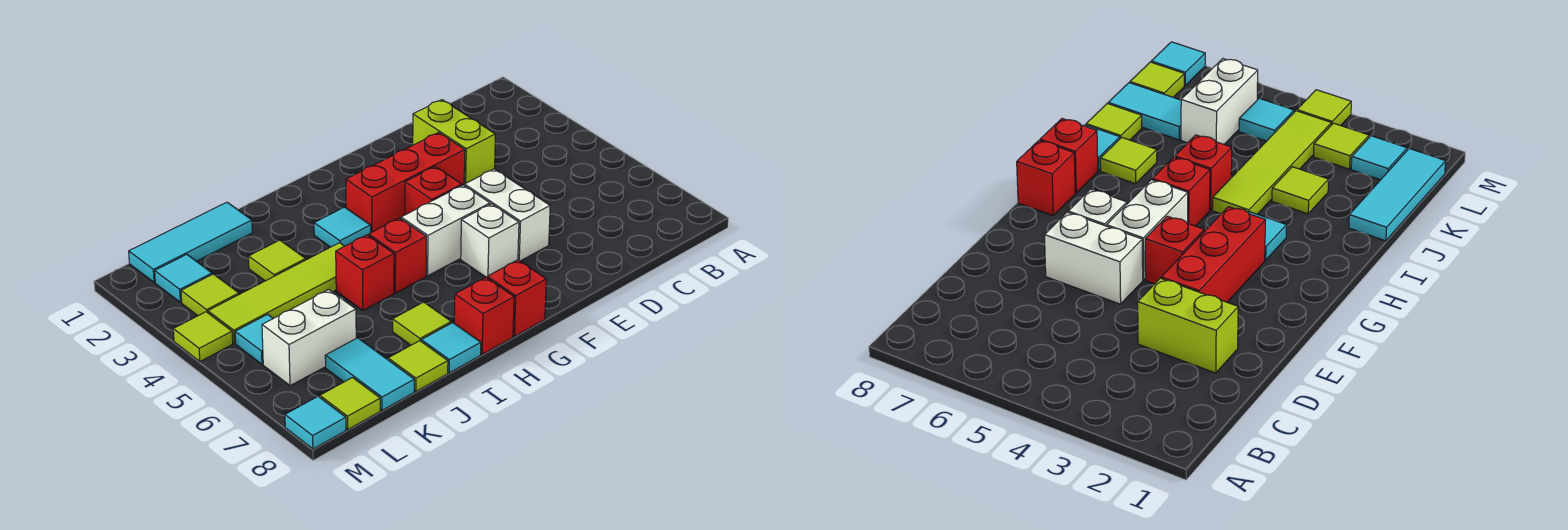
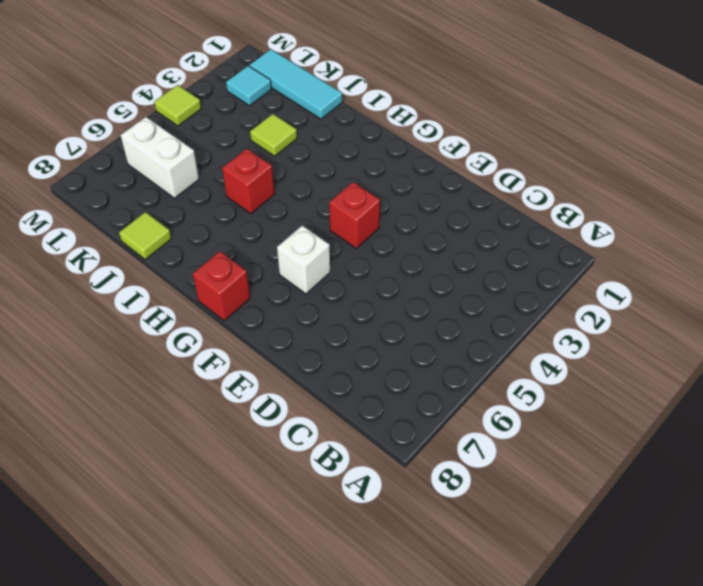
none -> lime 1x2 brick [413,100,495,186]
none -> red 1x3 brick [346,133,465,232]
none -> white 1x2 brick [465,169,550,261]

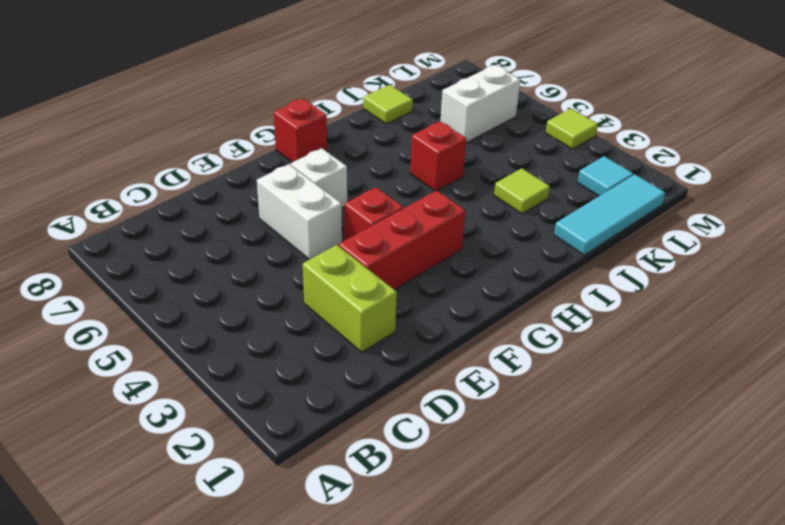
none -> white 1x2 brick [401,185,490,276]
none -> cyan 1x1 tile [314,207,371,247]
none -> red 1x1 brick [369,218,426,293]

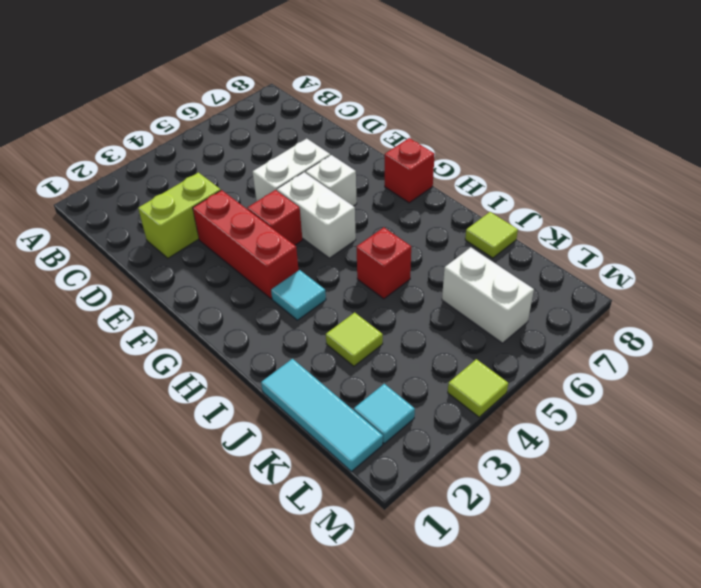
none -> red 1x1 brick [369,218,426,293]
none -> red 1x1 brick [454,277,514,354]
none -> lime 1x4 tile [208,243,344,343]

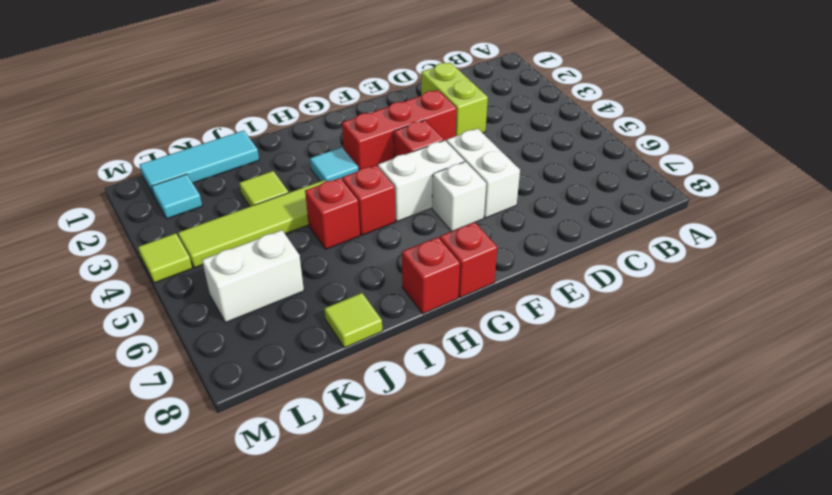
none -> lime 1x1 tile [393,302,451,345]
none -> cyan 1x1 tile [421,323,481,373]
none -> cyan 1x2 tile [325,338,414,410]

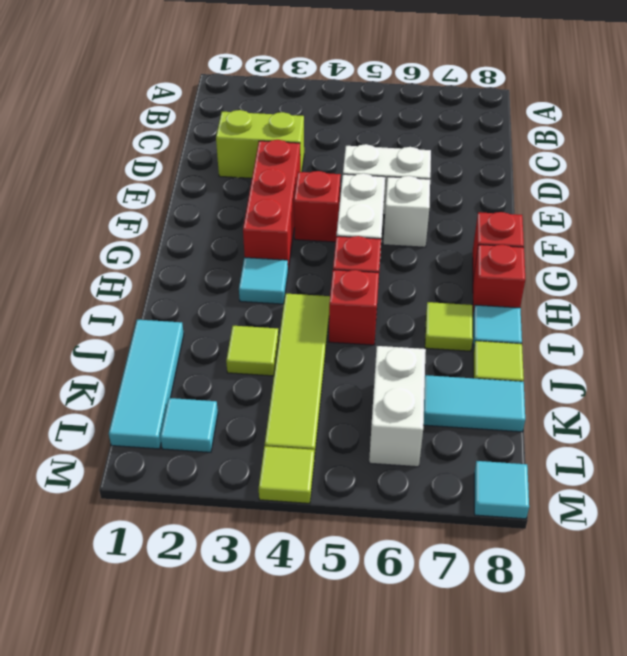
none -> lime 1x1 tile [181,274,239,316]
none -> cyan 1x1 tile [235,314,273,364]
none -> lime 1x1 tile [320,378,380,429]

